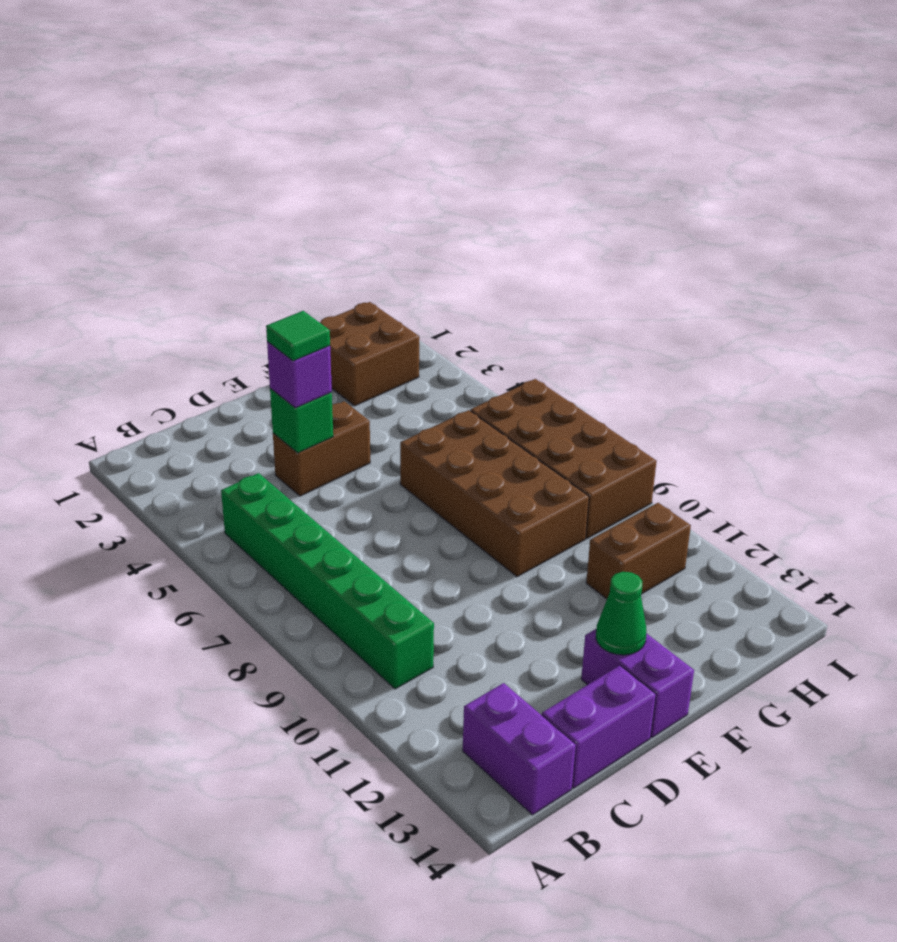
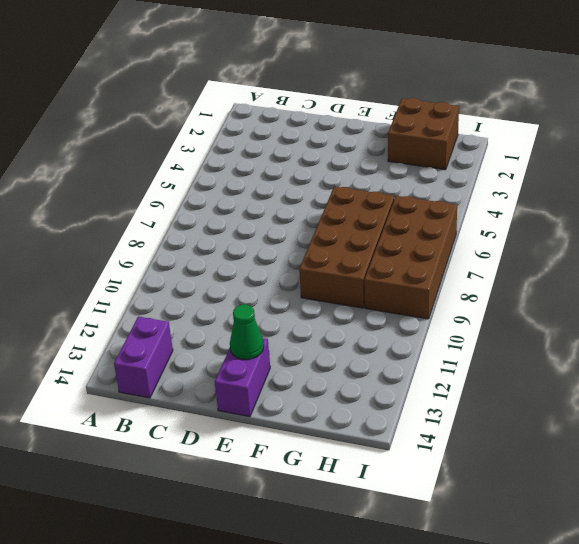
none -> green 1x6 brick [221,473,434,689]
none -> purple 1x2 brick [542,666,656,788]
none -> brown 1x2 brick [273,401,370,496]

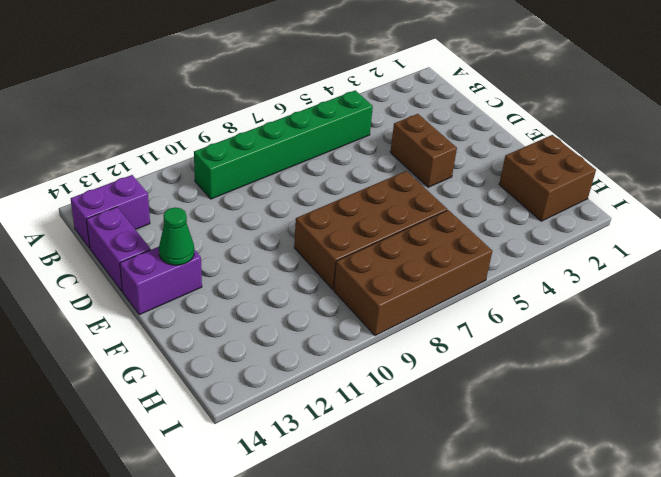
none -> brown 1x2 brick [586,503,691,599]
none -> green 1x1 brick [270,388,333,453]
none -> purple 1x1 brick [267,342,332,408]

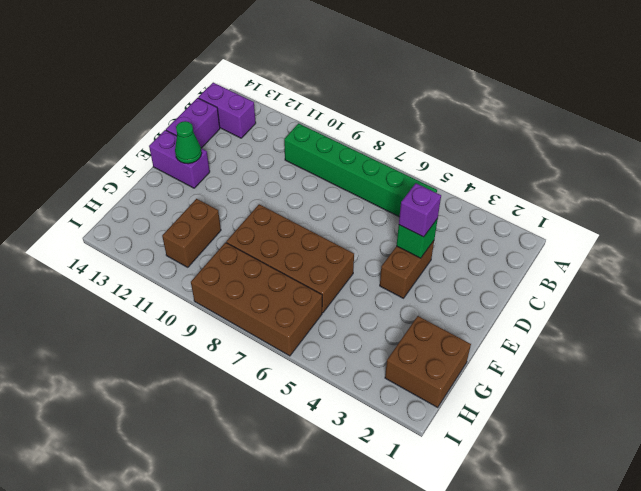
none -> green 1x1 tile [266,311,330,361]

